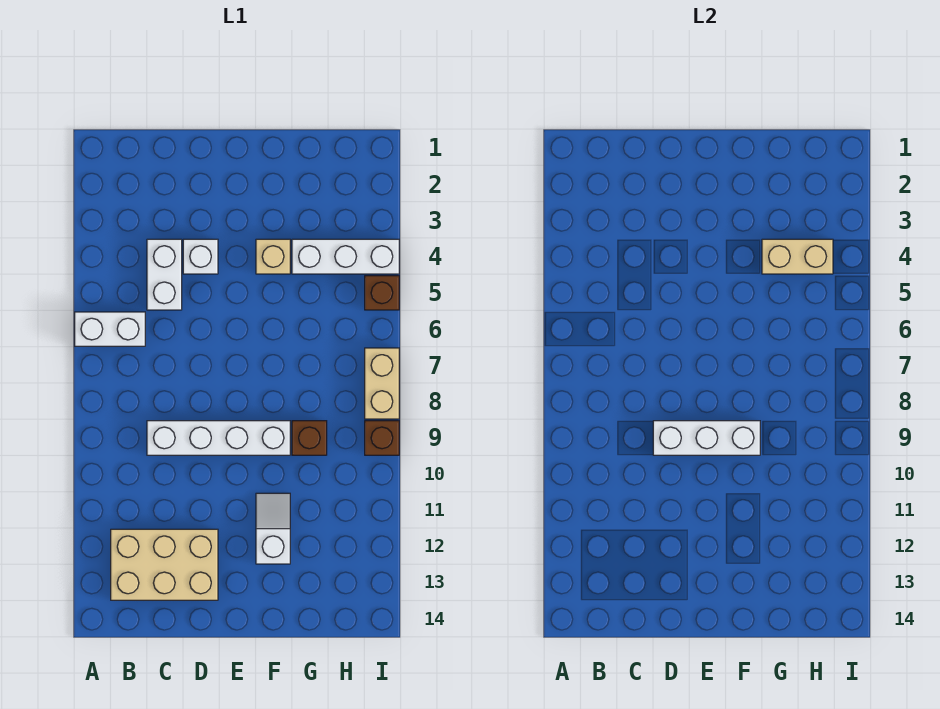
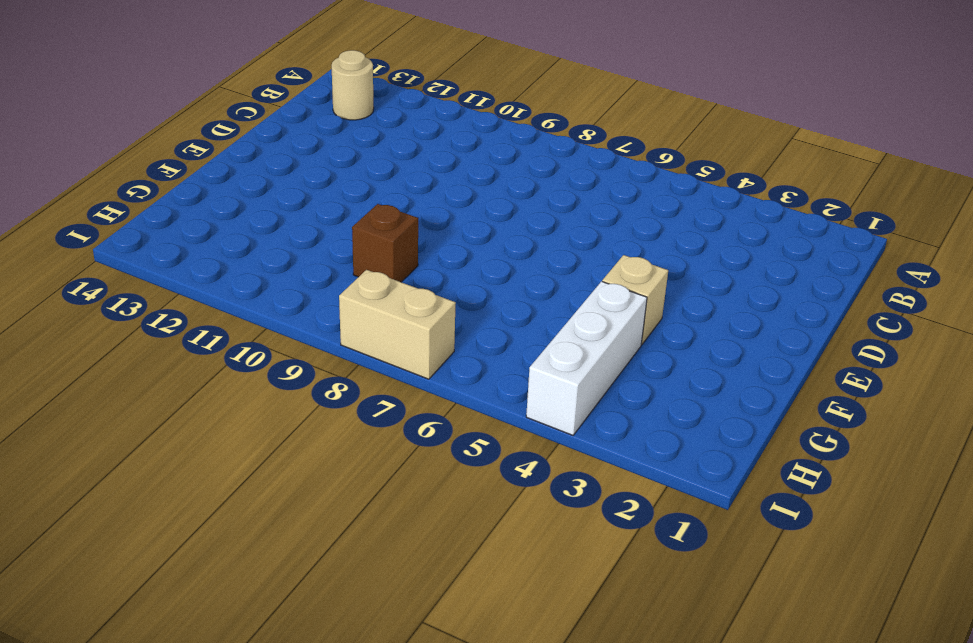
tan 1x1 round brick [332,50,374,120] -> tan 2x3 brick [111,529,218,600]
none -> white 1x2 brick [75,312,145,346]
none -> white 1x2 brick [147,239,182,310]
none -> white 1x4 brick [147,421,290,455]

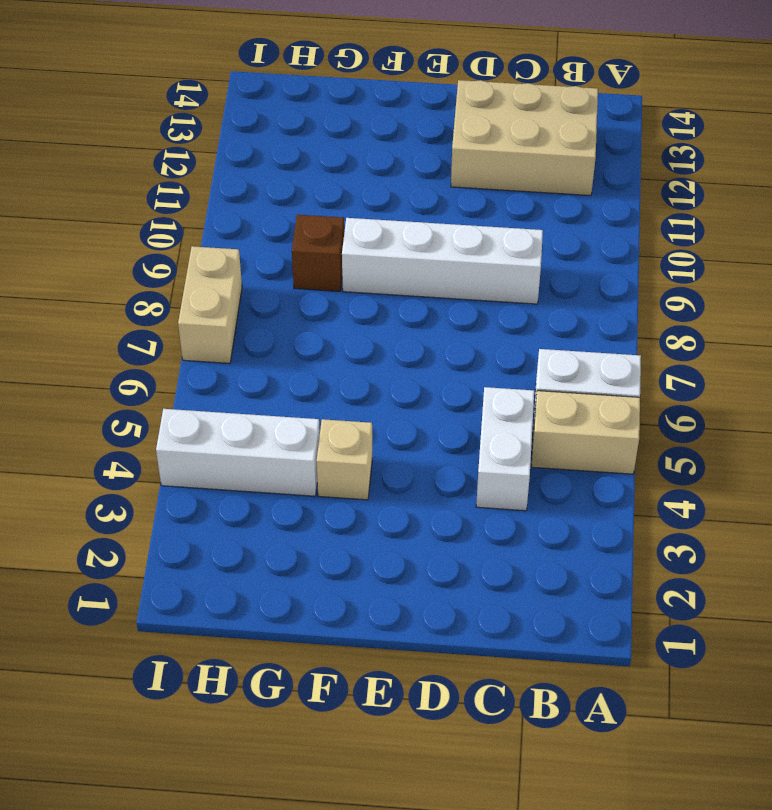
tan 1x2 brick [531,391,640,474] -> tan 1x2 brick moved to [762,239,833,274]
none -> white 1x1 brick [183,239,218,274]
none -> white 1x2 slope [256,493,290,564]
none -> brown 1x1 brick [365,276,399,310]

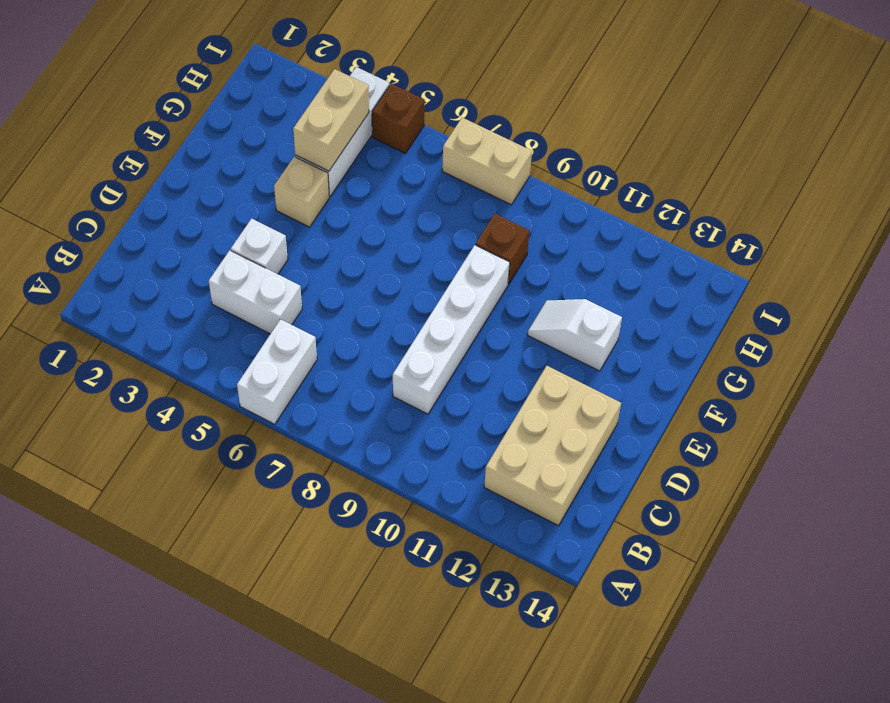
none -> brown 1x1 brick [365,421,399,455]
none -> white 1x3 brick [653,421,760,455]

